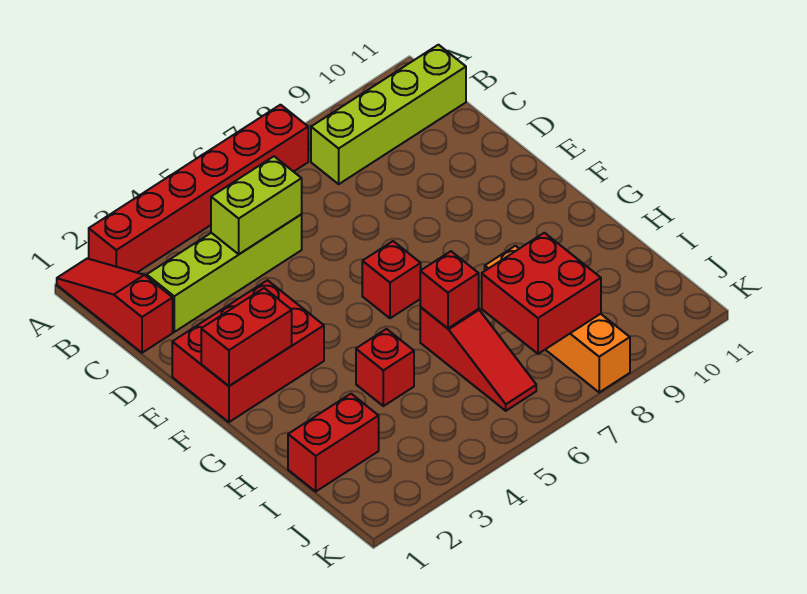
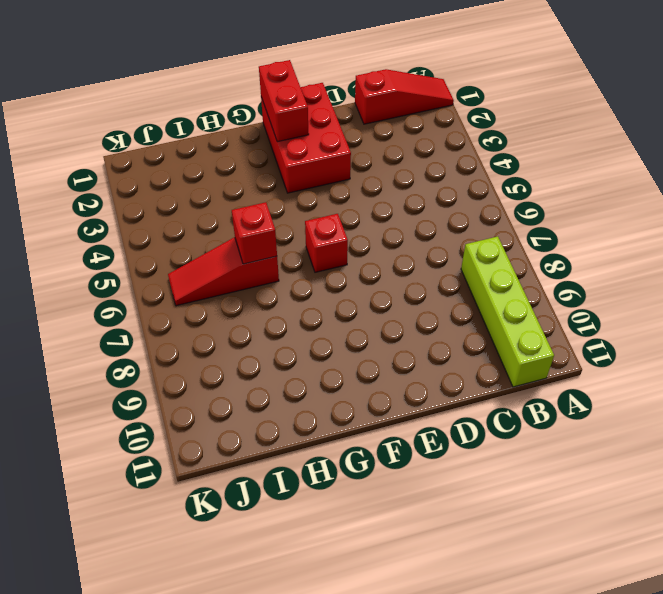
none -> red 1x6 brick [89,105,308,273]
none -> lime 1x4 brick [147,215,302,332]
none -> red 1x1 brick [356,329,414,406]

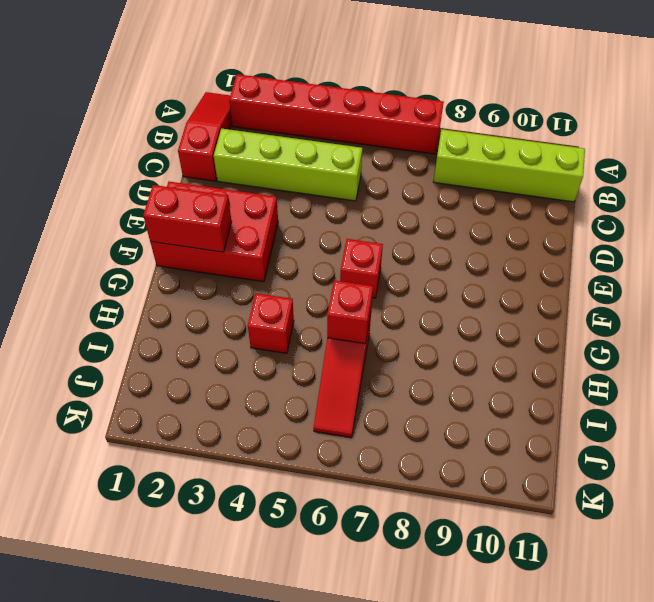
none -> orange 1x4 brick [485,246,630,392]
none -> red 1x2 brick [288,394,379,491]
none -> lime 1x2 brick [211,156,302,254]

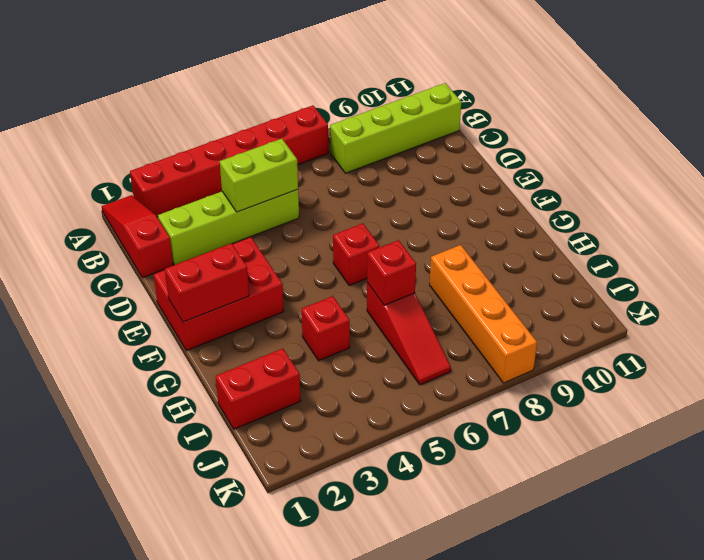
none -> red 2x2 brick [482,233,601,354]

